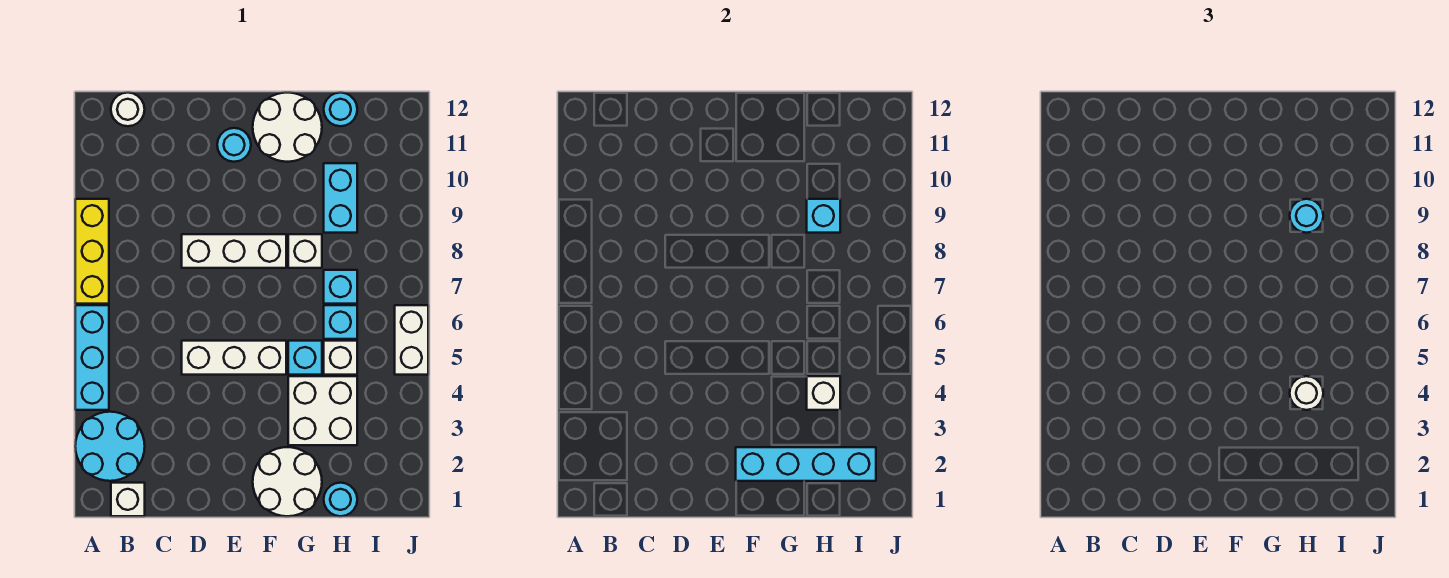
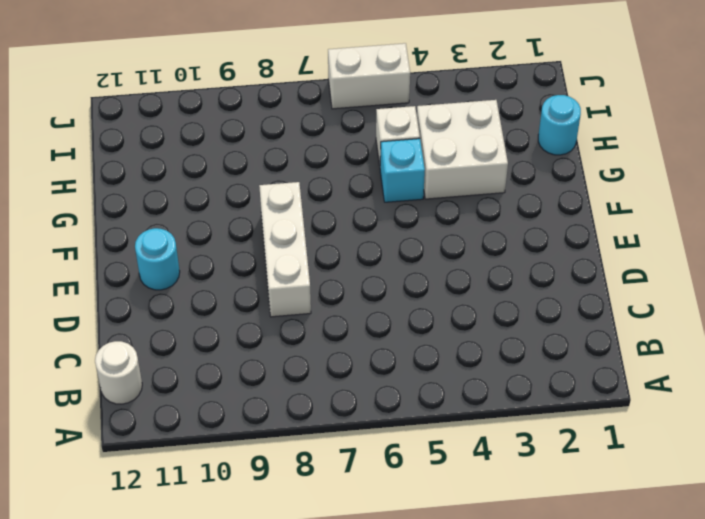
none -> cyan 2x2 round brick [75,412,145,481]
none -> cyan 1x3 brick [75,305,109,410]
none -> yellow 1x3 brick [75,199,109,304]

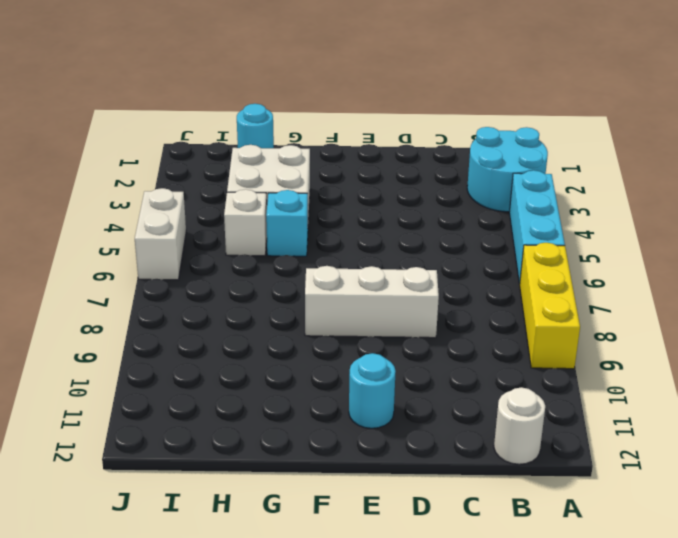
none -> white 1x1 brick [111,483,145,516]
none -> white 1x3 brick [182,341,286,375]
none -> white 2x2 round brick [253,447,322,516]

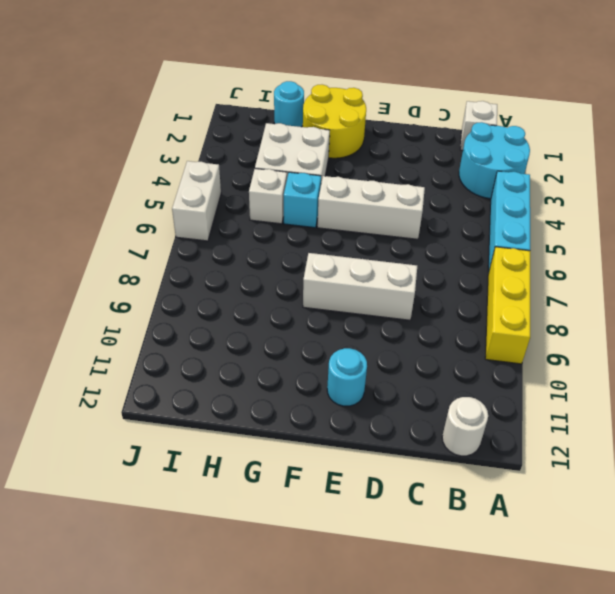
yellow 2x2 round brick [303,85,366,158] -> white 2x2 round brick [253,447,322,516]
none -> white 2x2 round brick [253,93,322,162]
none -> white 1x1 brick [288,234,322,268]
none -> cyan 1x1 brick [324,305,357,339]

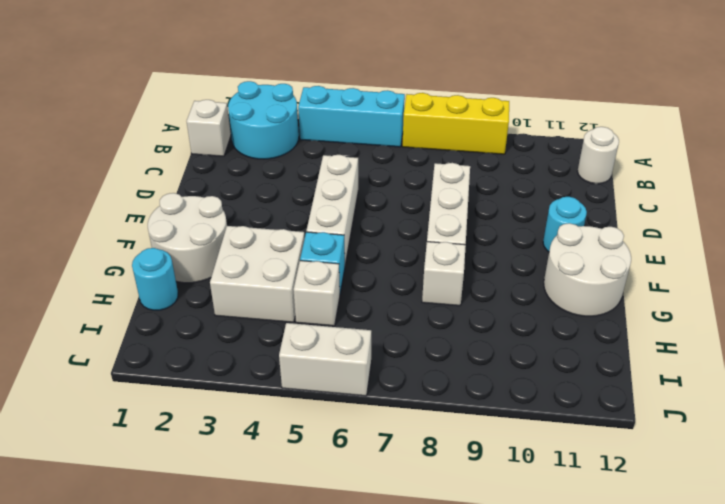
none -> cyan 1x1 brick [324,305,357,339]
none -> cyan 1x1 brick [324,270,357,304]
none -> cyan 1x2 brick [324,163,357,233]

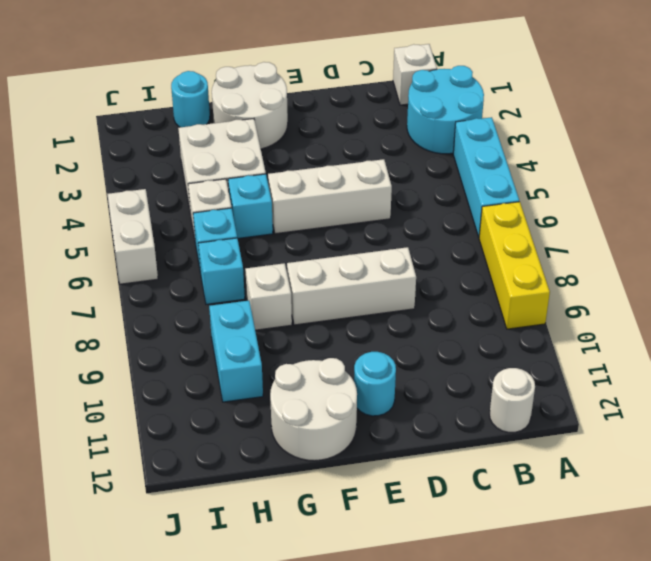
none -> cyan 1x1 round brick [324,93,357,126]
none -> cyan 1x4 brick [736,447,876,481]
none -> white 1x1 brick [807,376,840,410]

